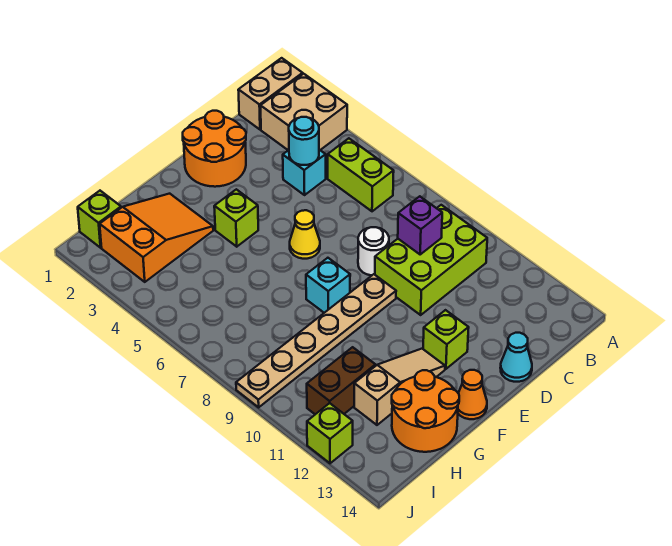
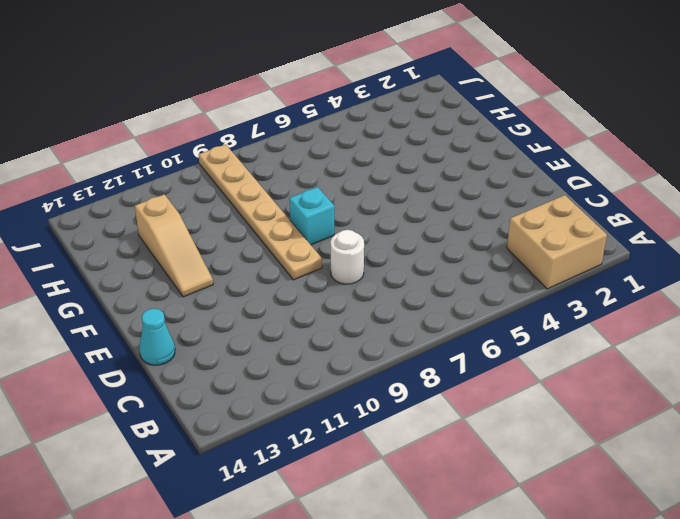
none -> tan 1x2 brick [238,58,303,130]
none -> lime 1x2 brick [328,138,394,211]
none -> lime 2x3 brick [375,205,487,315]

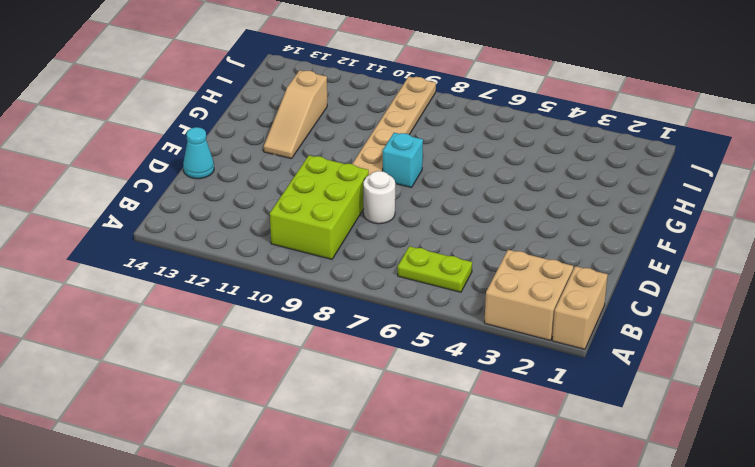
lime 1x2 plate [398,246,472,292] -> lime 1x2 brick [328,138,394,211]
none -> cyan 1x1 brick [283,150,326,195]
none -> orange 2x2 round brick [183,111,246,187]
none -> yellow 1x1 cone [290,210,320,259]

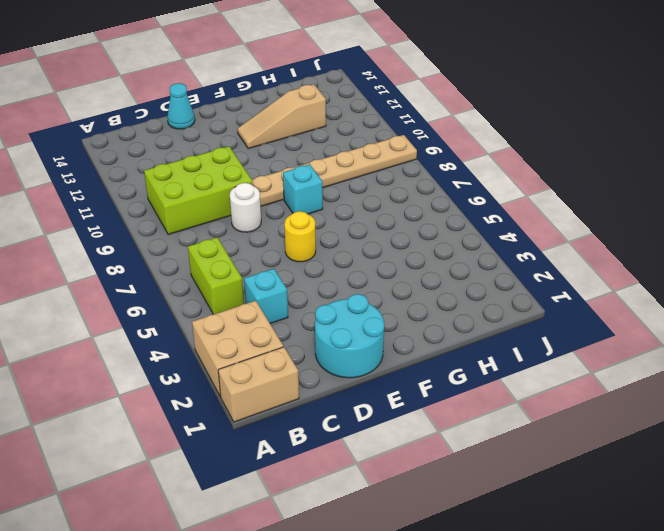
cyan 2x2 round brick [315,294,384,378] -> orange 2x2 round brick [183,111,246,187]
yellow 1x1 round brick [284,211,316,262] -> yellow 1x1 cone [290,210,320,259]
none -> lime 1x1 brick [423,310,469,369]
none -> lime 1x1 brick [214,189,258,247]
none -> orange 1x1 cone [458,370,487,419]

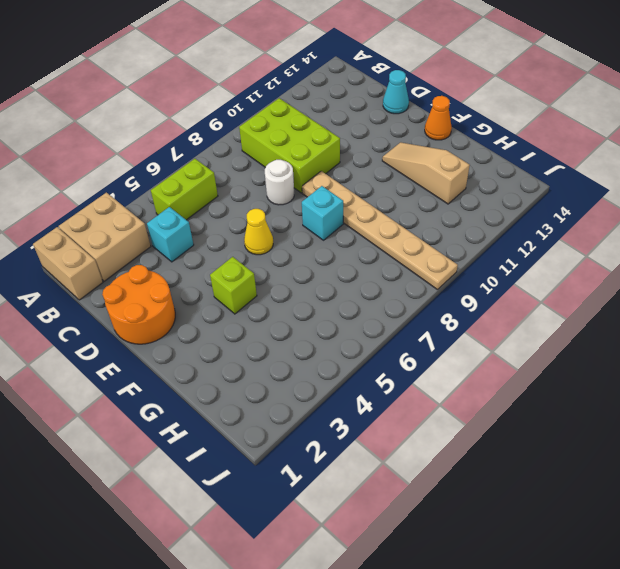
none -> lime 1x1 brick [423,310,469,369]
none -> orange 2x3 slope [100,194,213,282]
none -> orange 2x2 round brick [392,370,459,452]

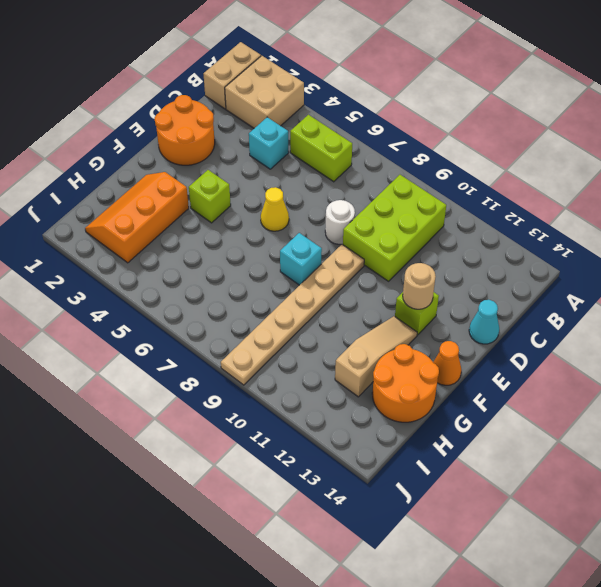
tan 1x1 round brick [403,263,436,309] -> none
orange 2x3 slope [85,172,189,263] -> orange 2x3 slope turned to [100,194,213,282]
none -> brown 1x2 brick [307,347,375,414]
none -> lime 1x1 brick [78,191,121,248]
none -> lime 1x1 brick [307,403,353,463]

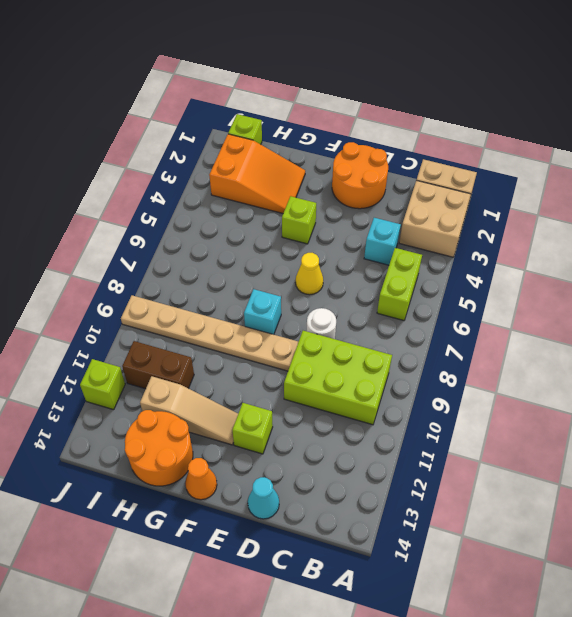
none -> cyan 1x1 round brick [289,117,319,165]
none -> purple 1x1 brick [398,196,442,254]

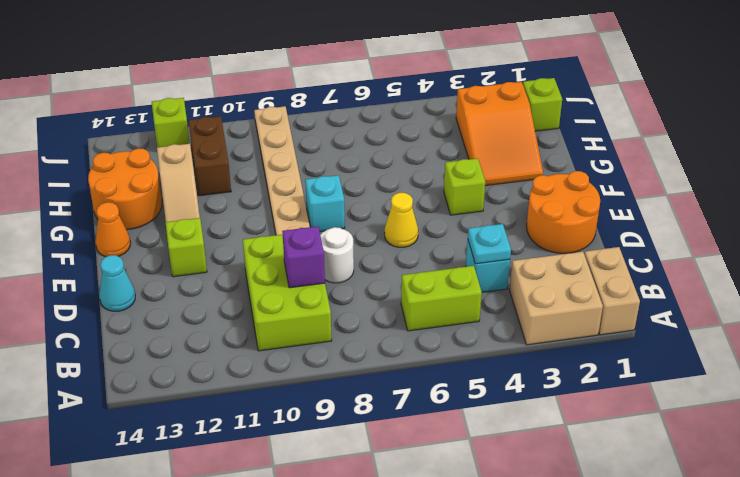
cyan 1x1 plate [468,224,511,264] -> cyan 1x1 round brick [289,117,319,165]

